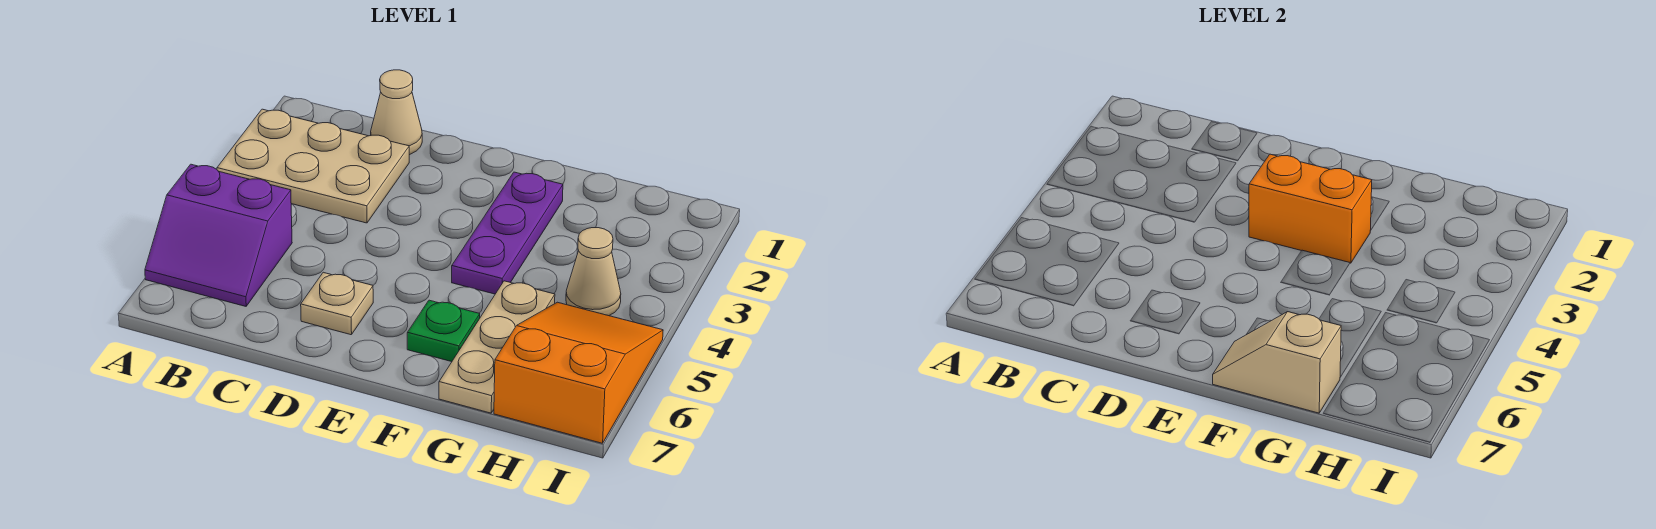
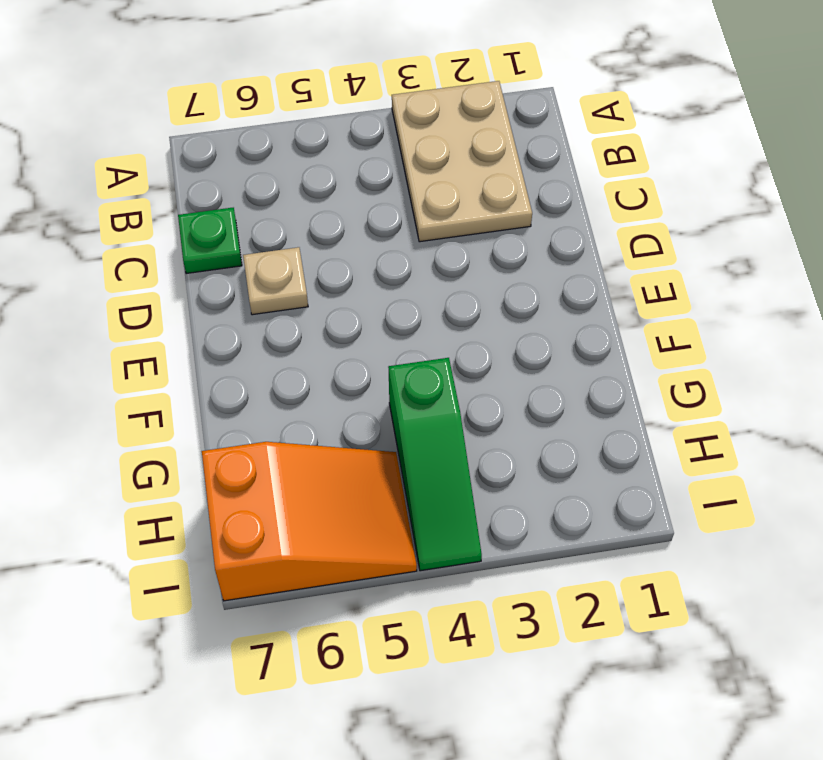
green 1x1 plate [178,208,242,274] -> green 1x1 plate moved to [407,300,480,362]
green 1x3 slope [388,358,482,571] -> tan 1x1 cone [566,228,621,316]
none -> purple 2x2 slope [145,164,292,306]
none -> tan 1x1 cone [371,70,422,155]

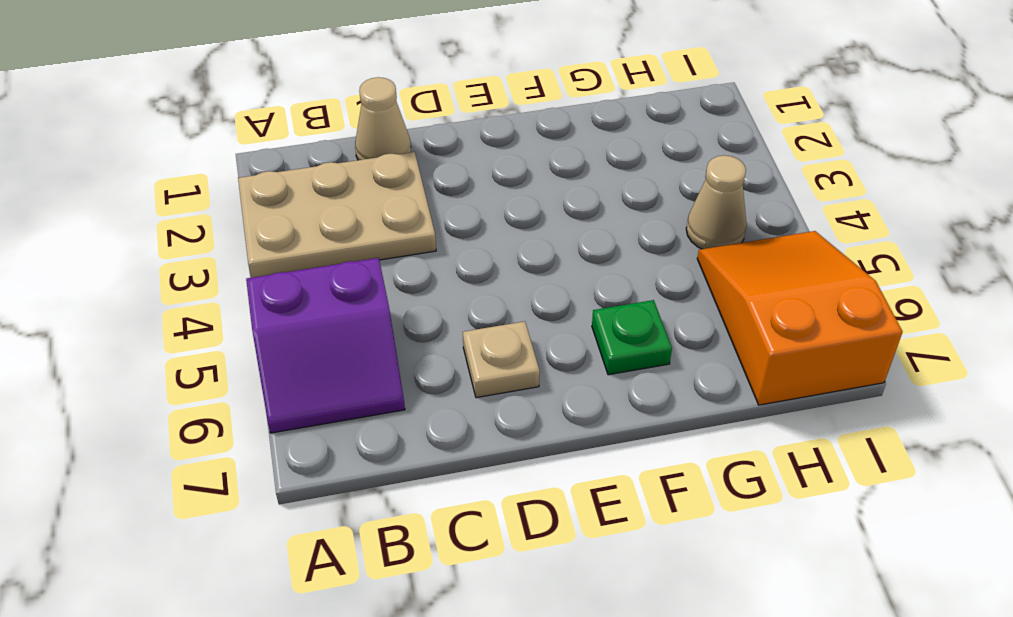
none -> purple 1x3 plate [452,172,563,294]
none -> tan 1x3 plate [439,281,555,413]

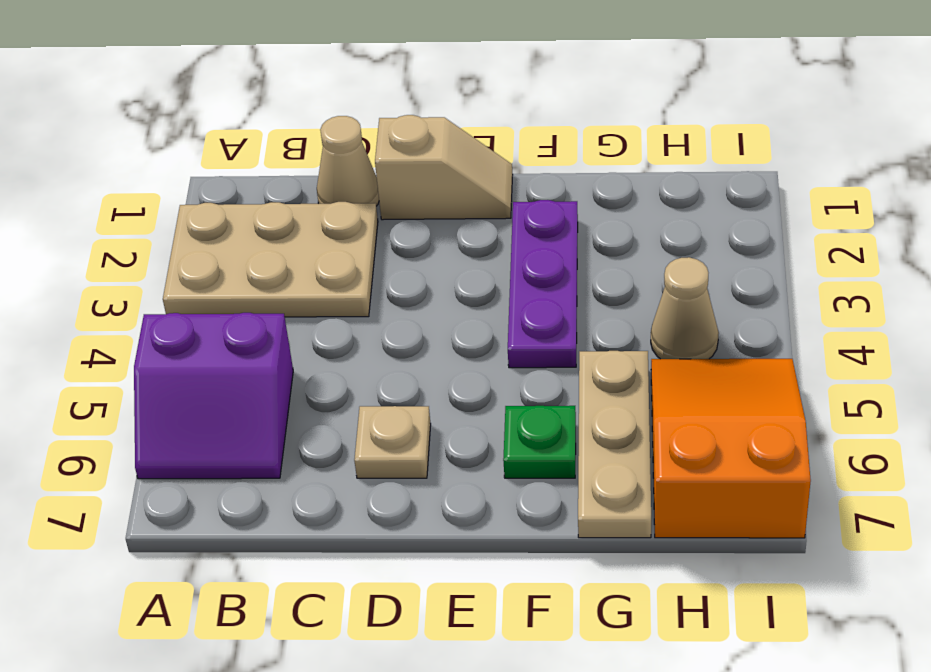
tan 1x2 slope [375,115,513,220] -> tan 1x2 slope turned to [1213,312,1341,413]
none -> orange 1x2 brick [1249,154,1372,263]

